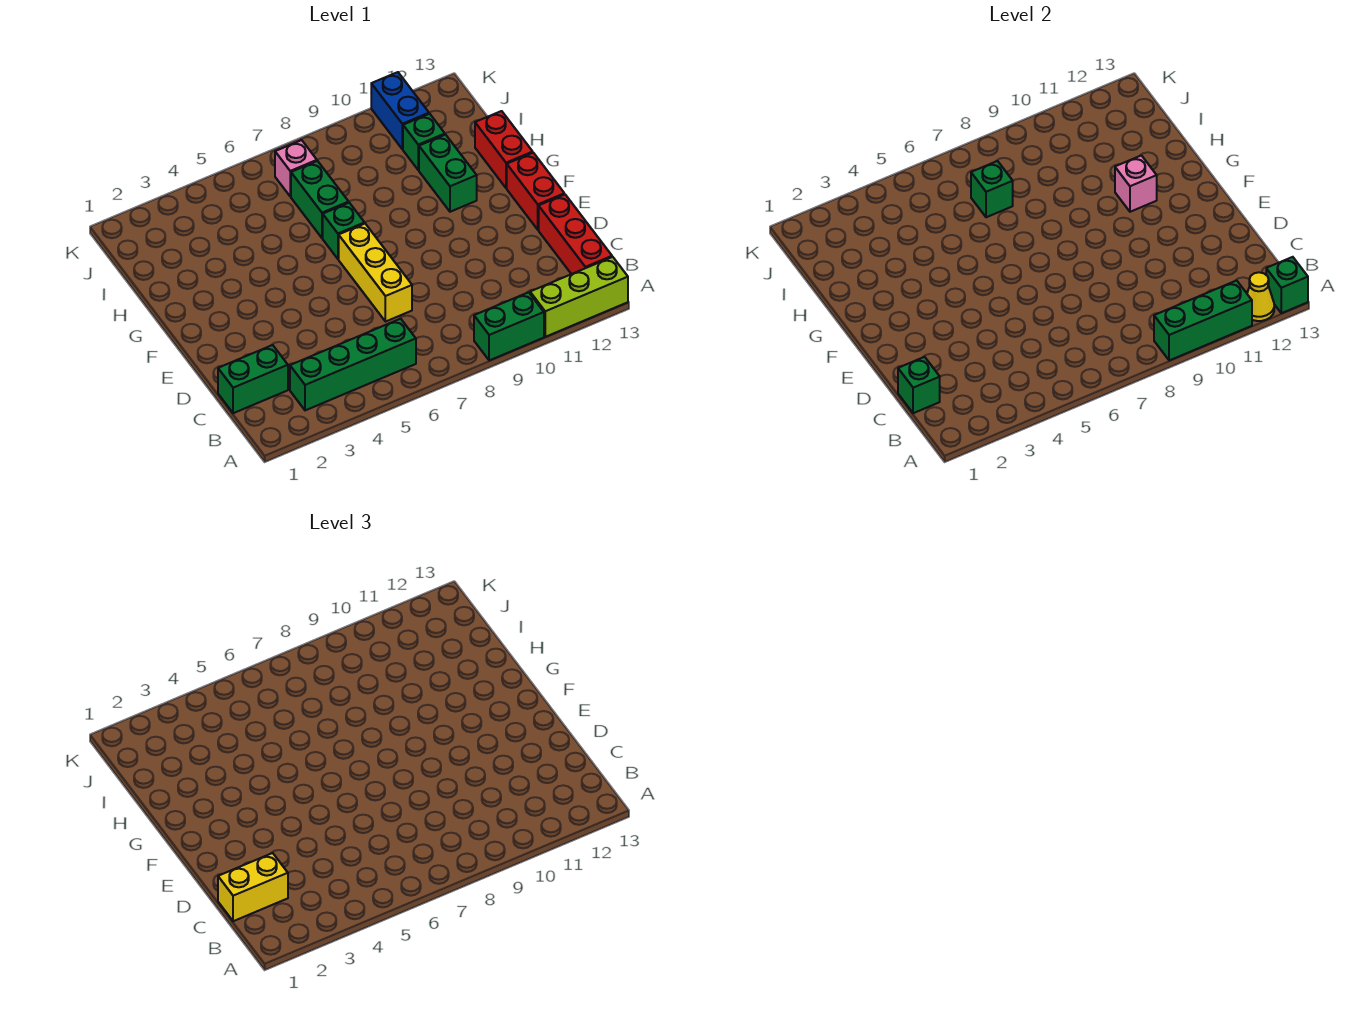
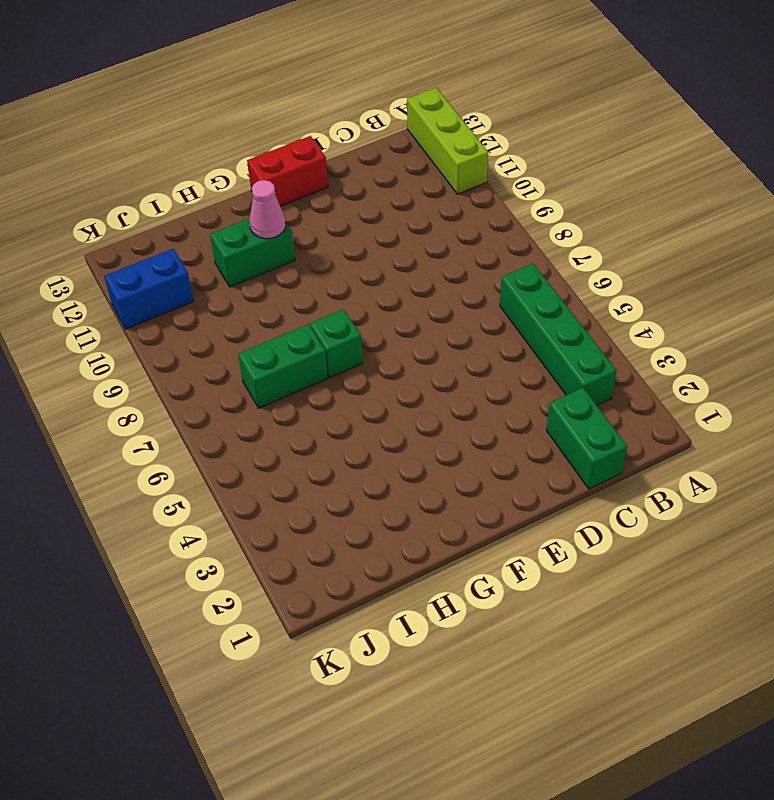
pink 1x1 cone [249,180,286,239] -> pink 1x1 brick [1115,155,1157,212]
none -> green 1x2 brick [474,292,544,361]
none -> red 1x3 brick [539,194,612,274]
none -> yellow 1x3 brick [339,224,412,322]

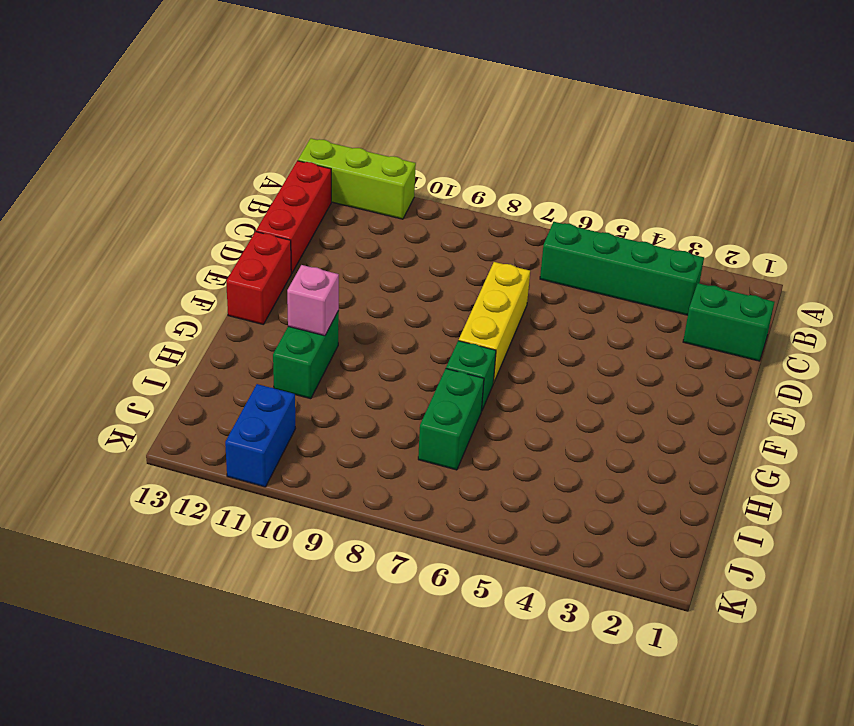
none -> green 1x2 brick [474,292,544,361]
none -> red 1x2 brick [475,111,533,188]
none -> green 1x1 brick [403,114,445,170]

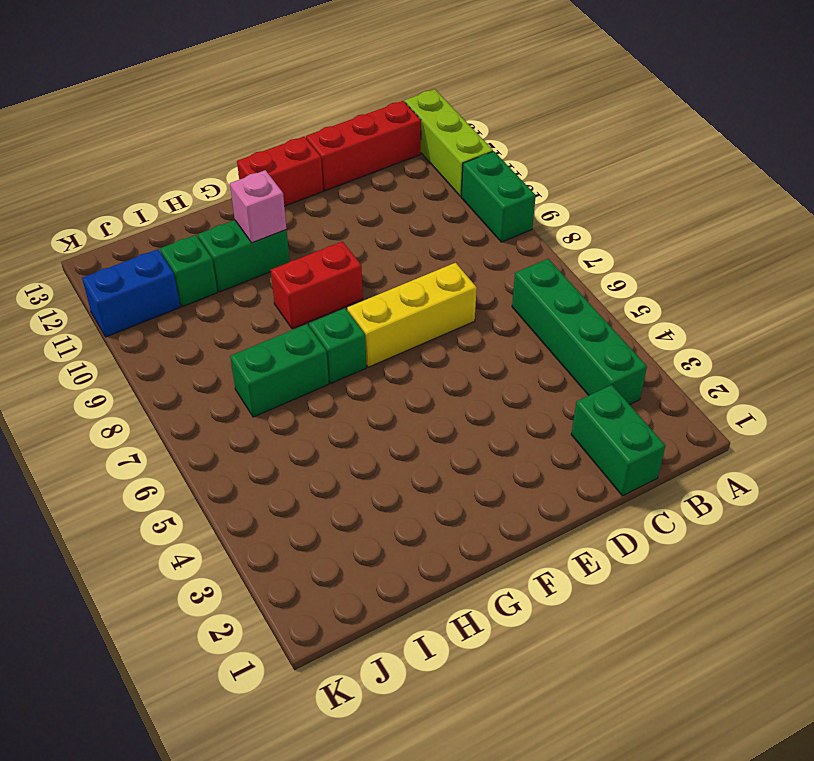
red 1x2 brick [271,241,363,329] -> red 1x2 brick moved to [475,111,533,188]
none -> pink 1x1 brick [275,140,317,196]
none -> green 1x3 brick [1154,281,1252,361]
none -> yellow 1x1 cone [1247,272,1274,321]

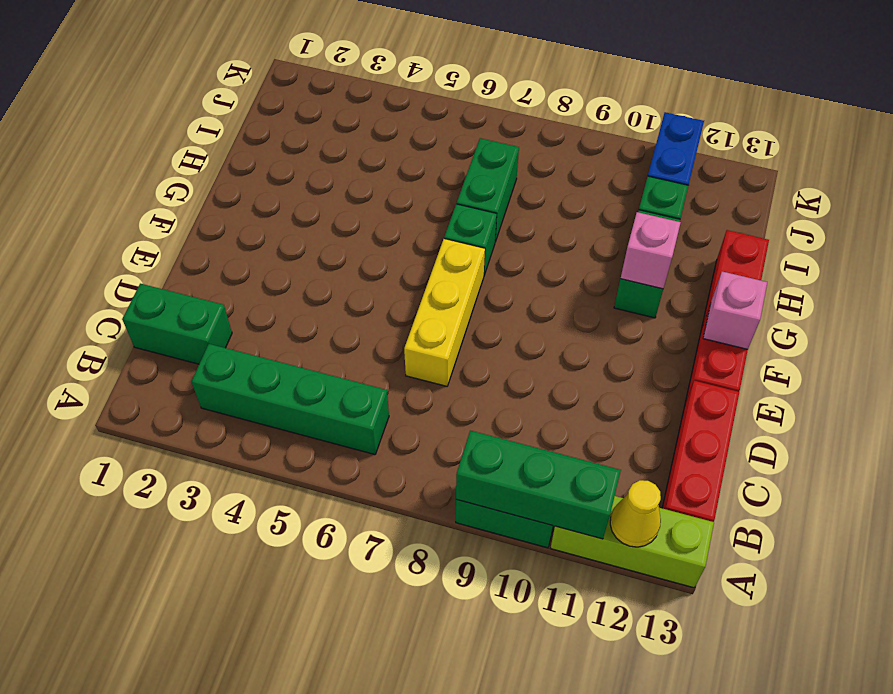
pink 1x1 brick [703,271,767,349] -> pink 1x1 brick moved to [275,140,317,196]
none -> green 1x1 brick [1266,257,1308,313]
none -> green 1x1 brick [898,357,940,413]
none -> green 1x1 brick [971,161,1013,217]

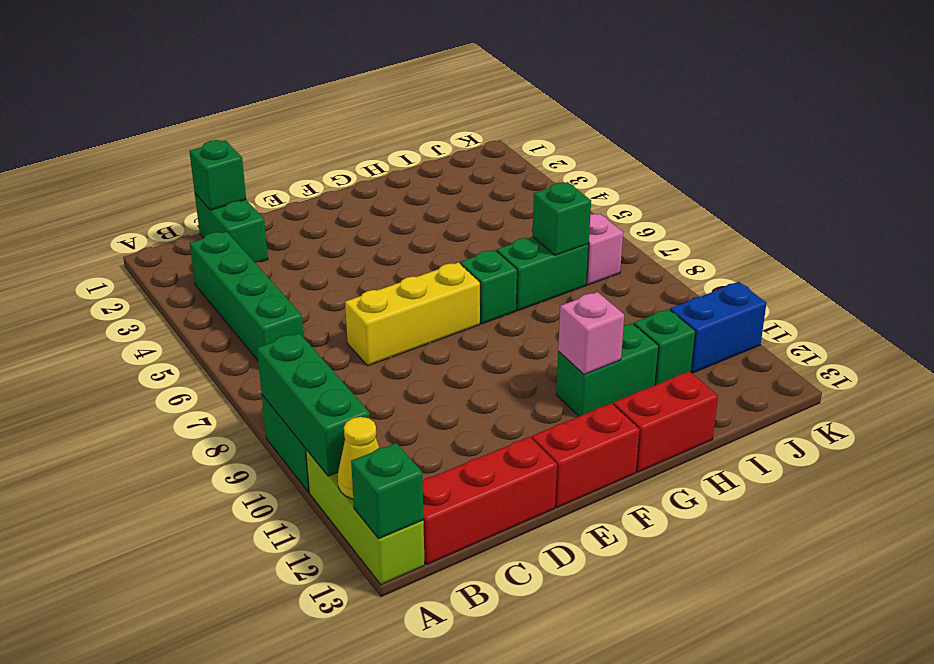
none -> yellow 1x2 brick [218,853,288,921]

